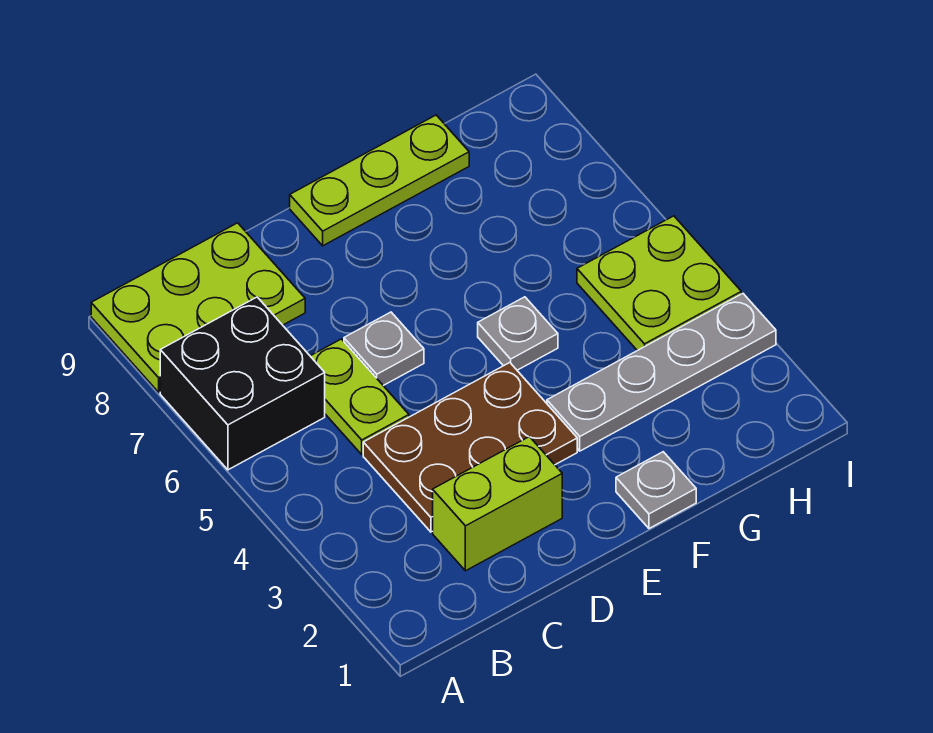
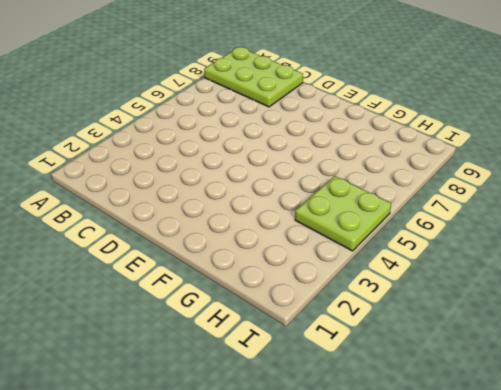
none -> black 2x2 brick [160,297,325,470]
none -> lime 1x2 brick [433,437,562,571]

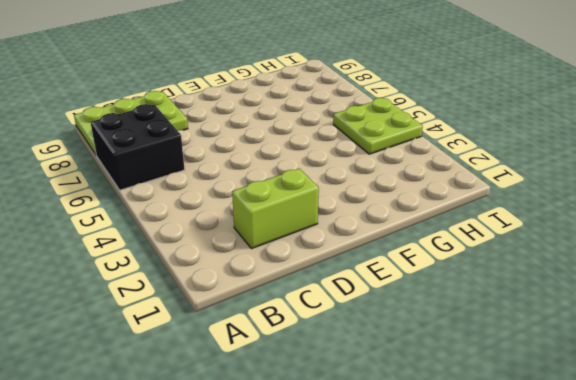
none -> brown 2x3 plate [363,363,577,532]
none -> lime 1x2 plate [311,339,409,454]

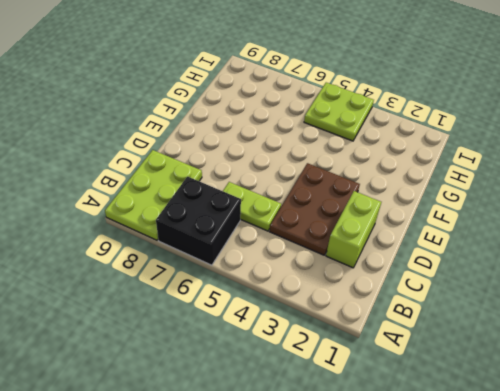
none -> grey 1x1 plate [344,312,424,386]
none -> lime 1x3 plate [290,115,469,246]

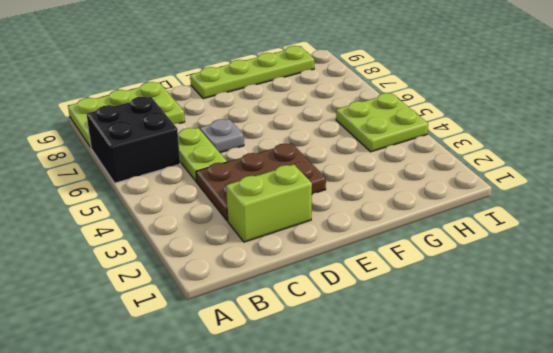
lime 1x4 plate [190,46,314,99] -> lime 1x3 plate [290,115,469,246]
none -> grey 1x1 plate [616,452,696,529]
none -> grey 1x4 plate [547,294,776,451]

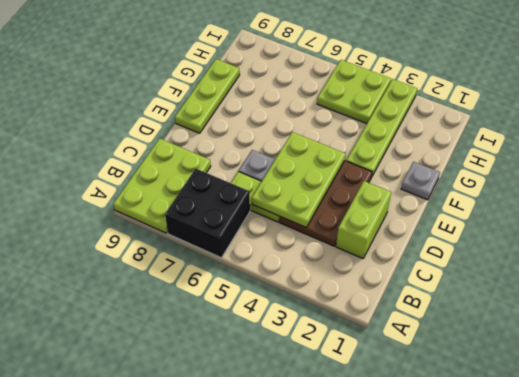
lime 2x3 plate [252,132,346,228] -> none
lime 1x4 plate [347,79,417,176] -> grey 1x4 plate [547,294,776,451]
none -> grey 1x1 plate [478,297,558,370]

